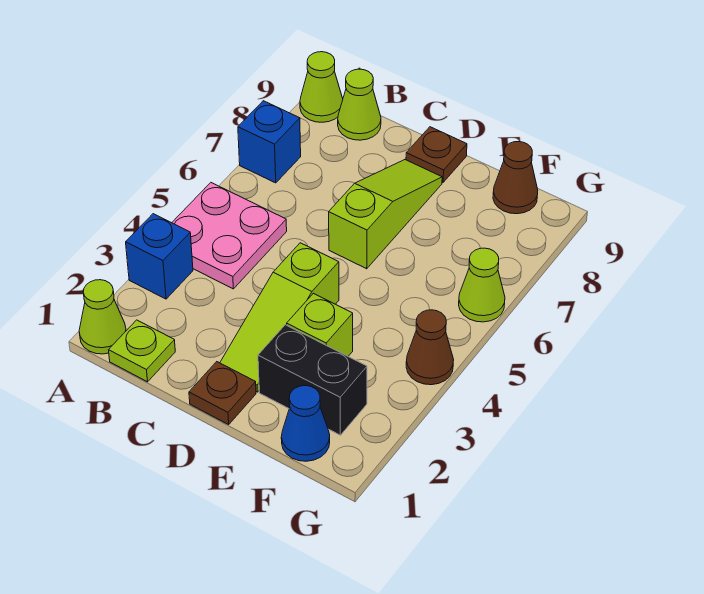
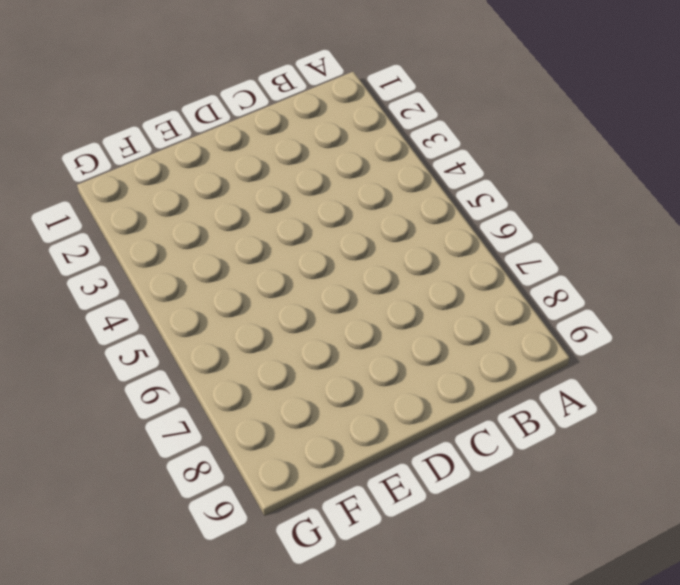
none -> lime 1x1 cone [79,280,126,354]
none -> blue 1x1 brick [126,214,193,299]
none -> pink 2x2 plate [172,183,287,289]

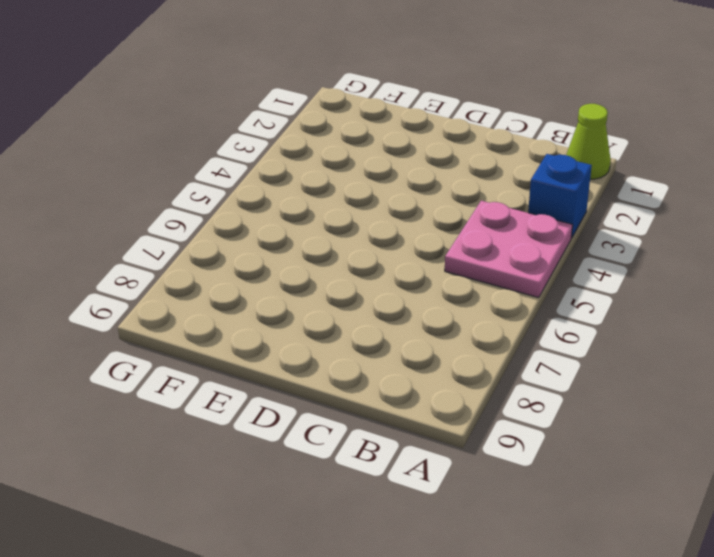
none -> blue 1x1 brick [238,101,301,183]
none -> lime 1x1 cone [300,52,343,122]
none -> lime 1x1 plate [109,320,175,382]

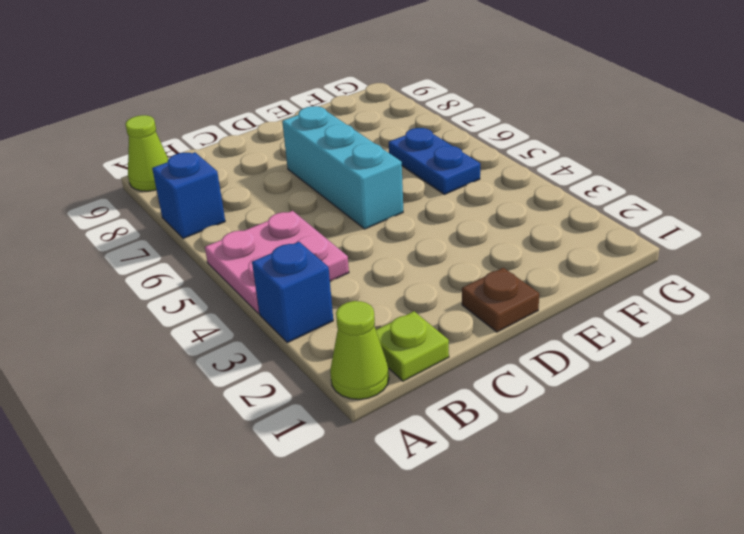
cyan 1x3 brick [282,106,403,229] -> lime 1x3 slope [329,160,442,269]
blue 1x2 plate [389,128,480,194] -> none
none -> lime 1x1 cone [338,69,381,140]
none -> lime 1x3 slope [220,243,339,392]
none -> brown 1x1 plate [406,127,467,182]

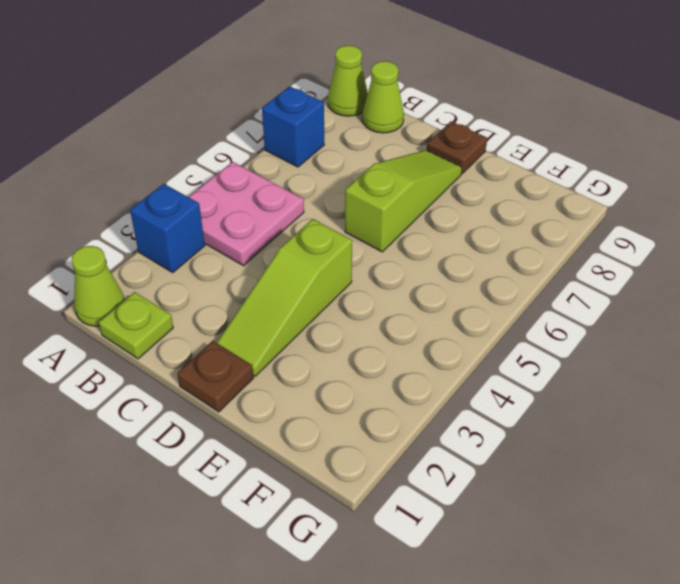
none -> black 1x2 brick [258,325,367,435]
none -> lime 1x1 brick [287,293,353,356]
none -> blue 1x1 cone [281,386,330,461]

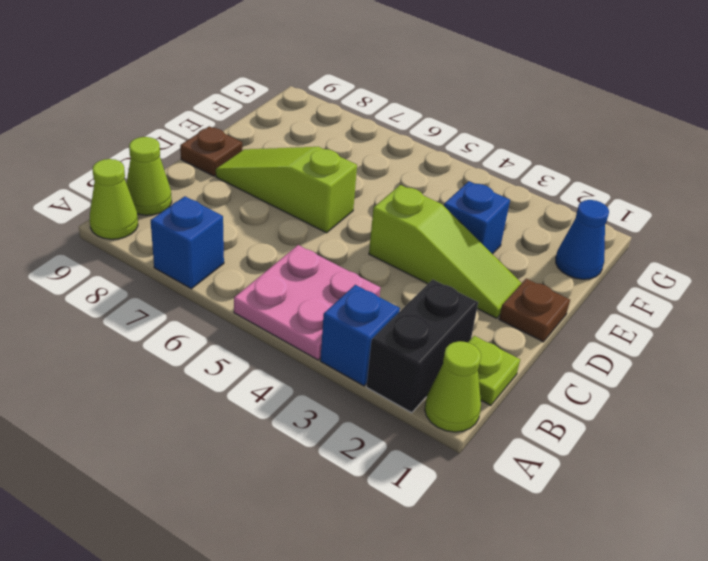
black 1x2 brick [366,279,478,413] -> black 1x2 brick moved to [258,325,367,435]
blue 1x1 brick [444,181,510,254] -> lime 1x1 brick [287,293,353,356]
none -> brown 1x1 cone [493,142,538,214]
none -> brown 1x1 cone [406,310,454,385]
none -> lime 1x1 cone [459,248,505,322]

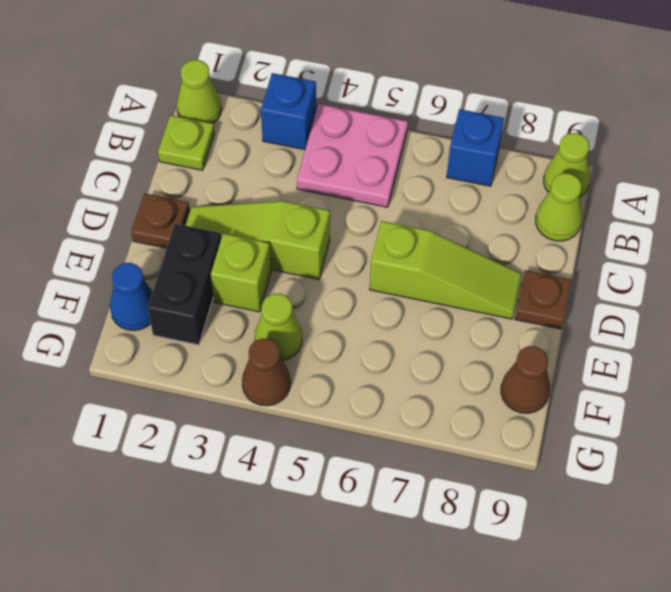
lime 1x1 cone [255,294,302,361] -> lime 1x1 cone moved to [459,248,505,322]

